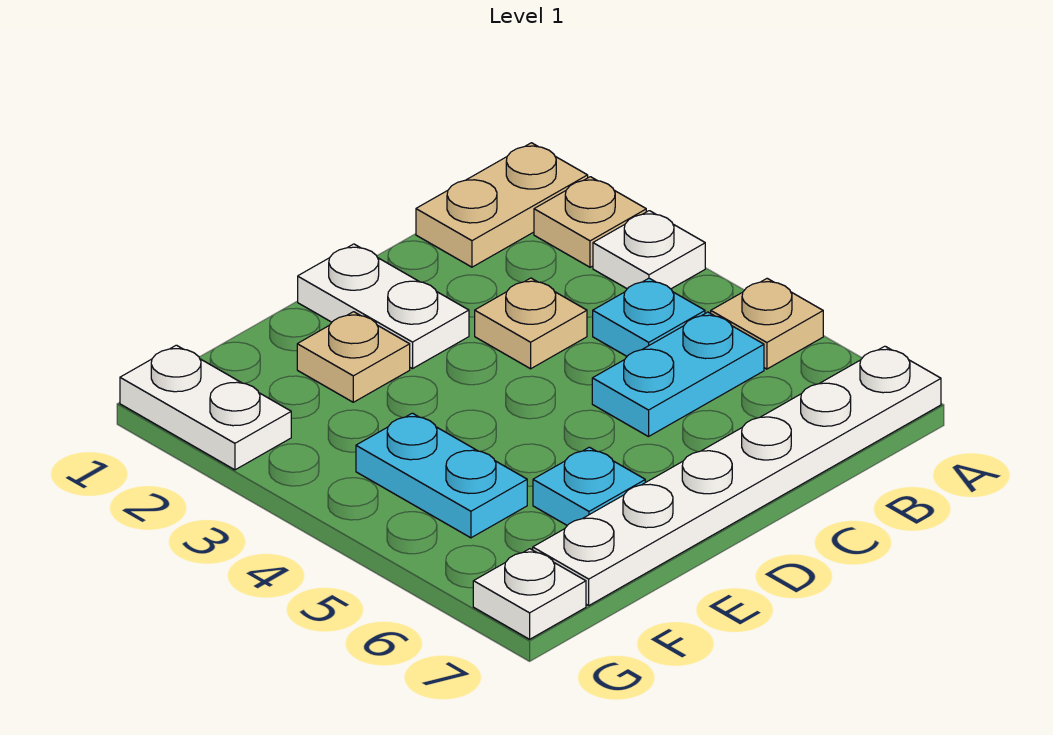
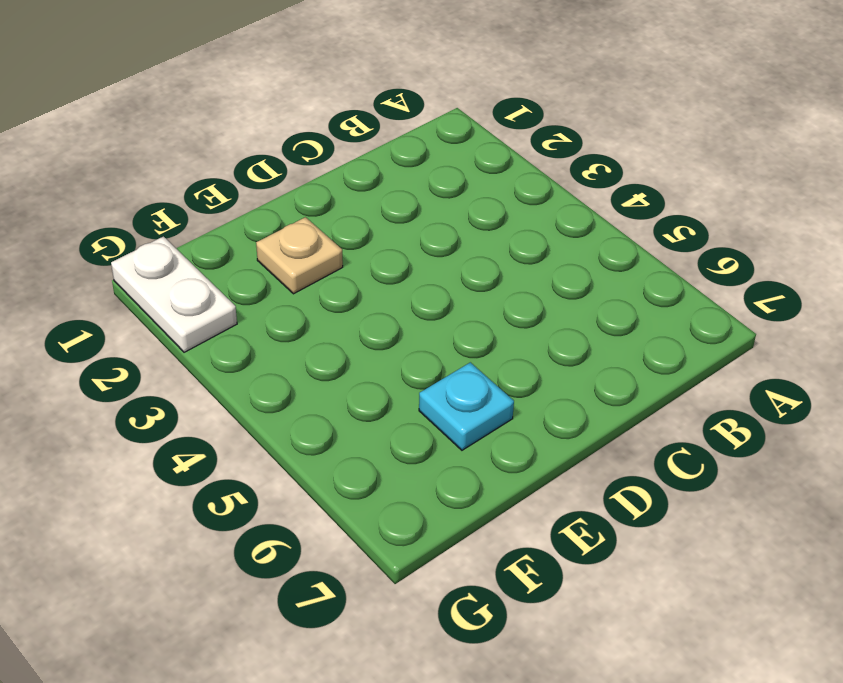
none -> tan 1x2 plate [416,143,588,267]
none -> tan 1x1 plate [534,177,646,267]
none -> white 1x1 plate [593,211,705,289]

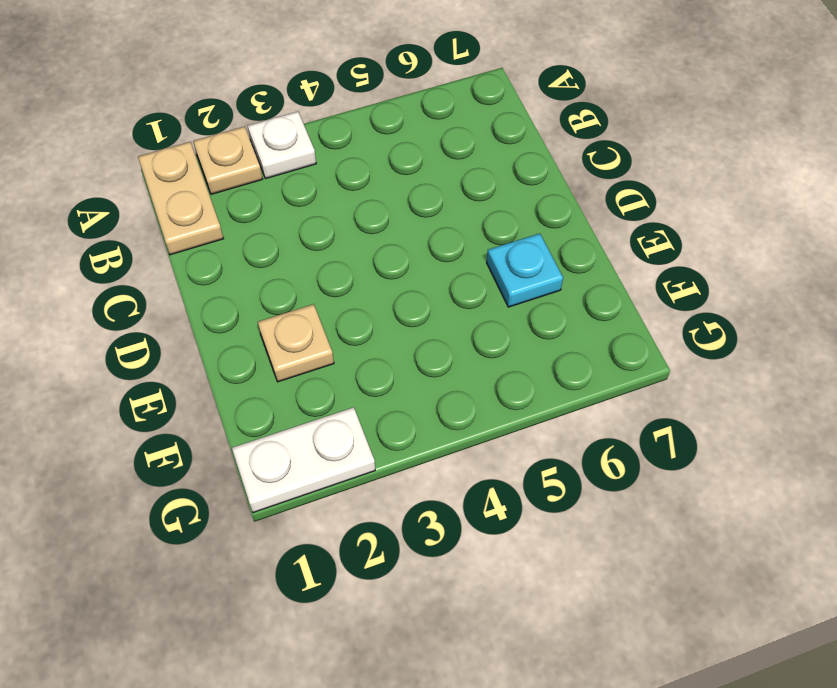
none -> tan 1x1 plate [711,278,823,369]
none -> white 1x6 plate [533,346,941,605]
none -> cyan 1x1 plate [593,278,705,356]

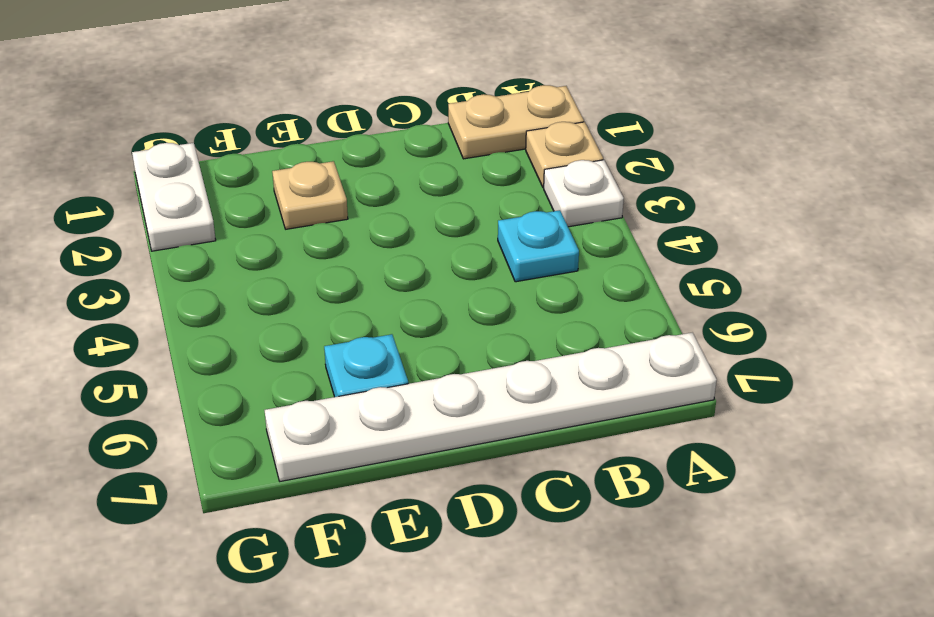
none -> tan 1x1 plate [711,278,823,369]
none -> cyan 1x2 plate [592,312,764,437]
none -> tan 1x1 plate [475,278,587,369]

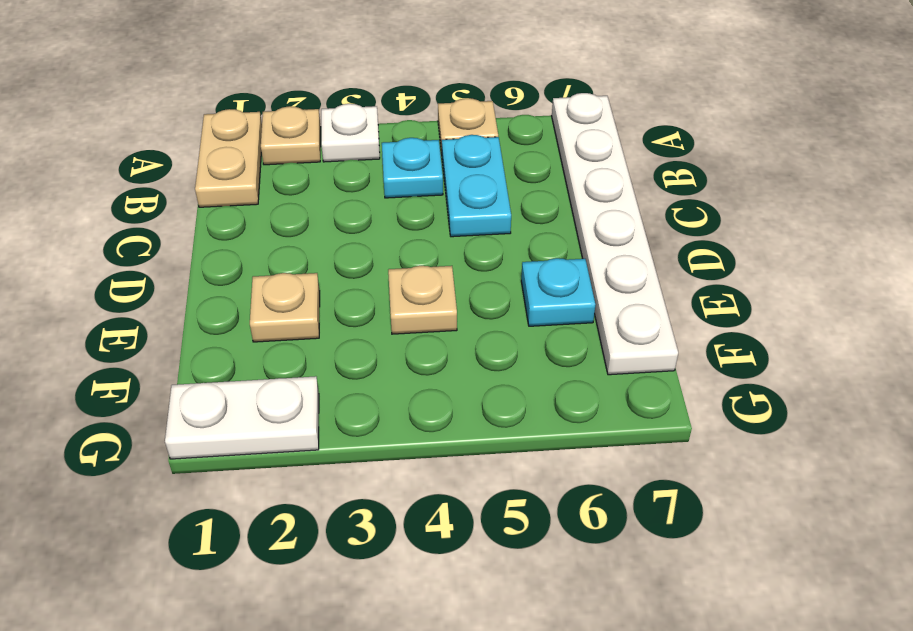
tan 1x1 plate [388,266,457,334] -> tan 1x1 plate moved to [475,278,587,369]
none -> white 1x2 plate [298,244,469,369]
none -> cyan 1x2 plate [356,413,527,538]
none -> white 1x1 plate [473,549,586,639]

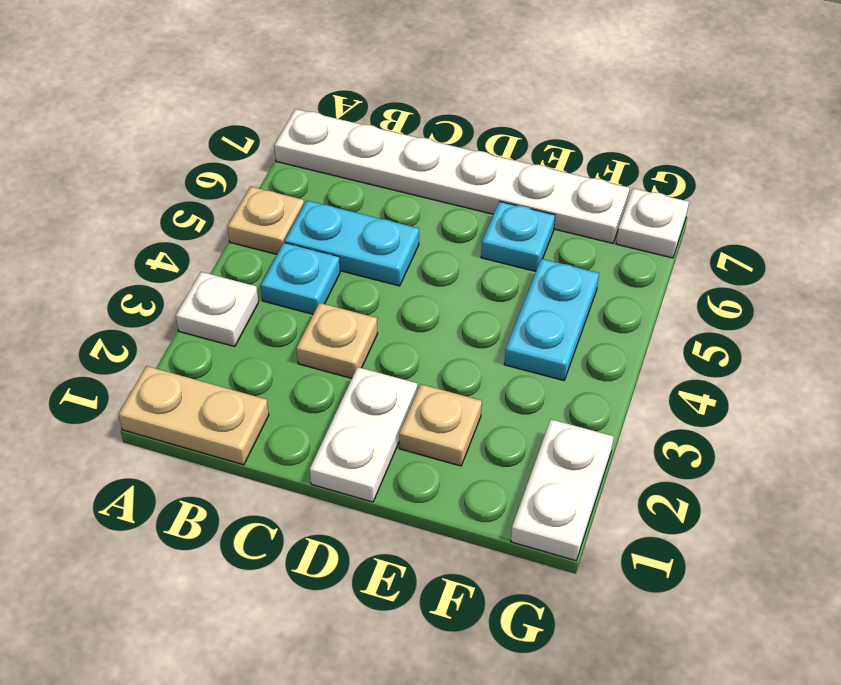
none -> tan 1x1 plate [534,177,646,267]

